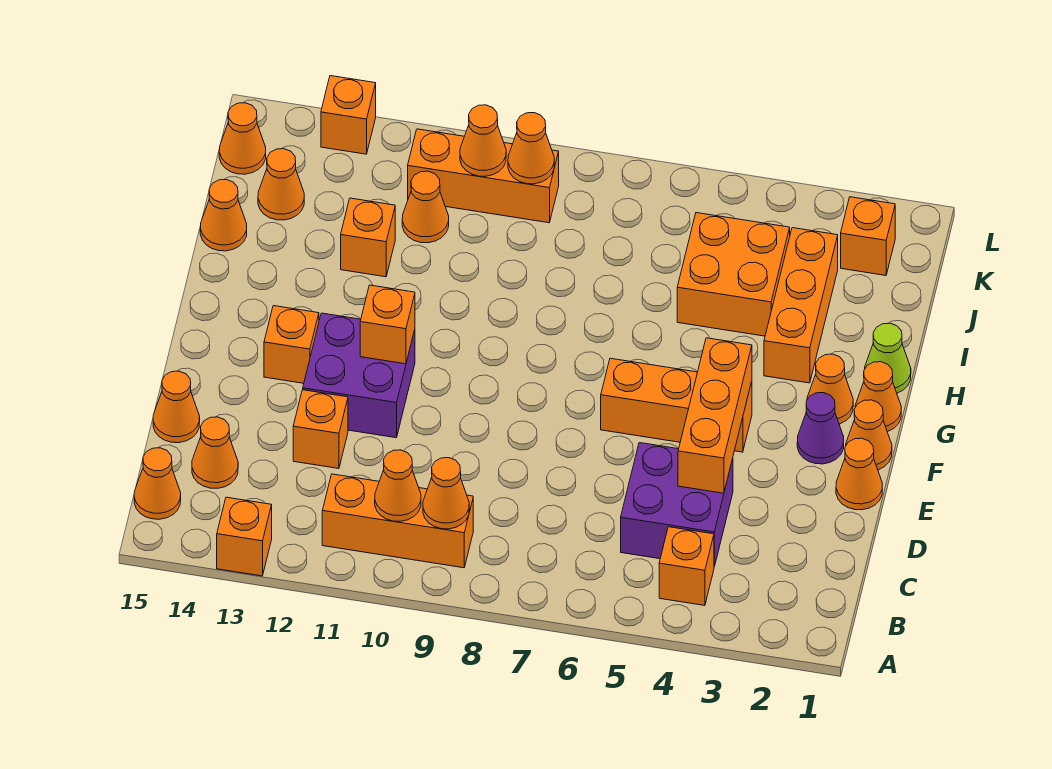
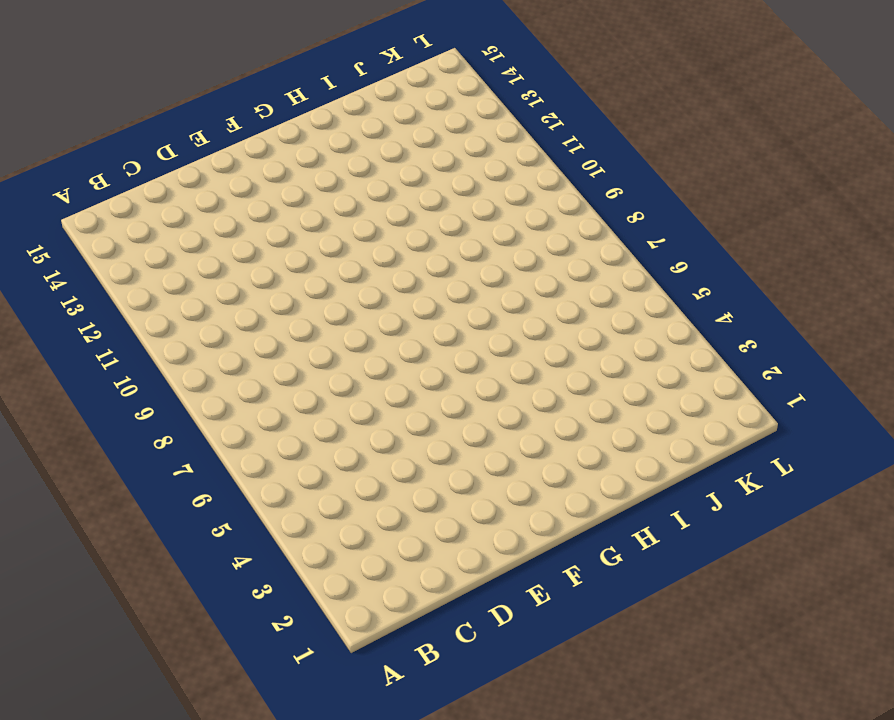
none -> orange 1x1 brick [217,497,272,576]
none -> orange 1x1 brick [659,527,714,606]
none -> orange 1x3 brick [322,474,473,568]
none -> orange 1x1 cone [134,448,181,519]

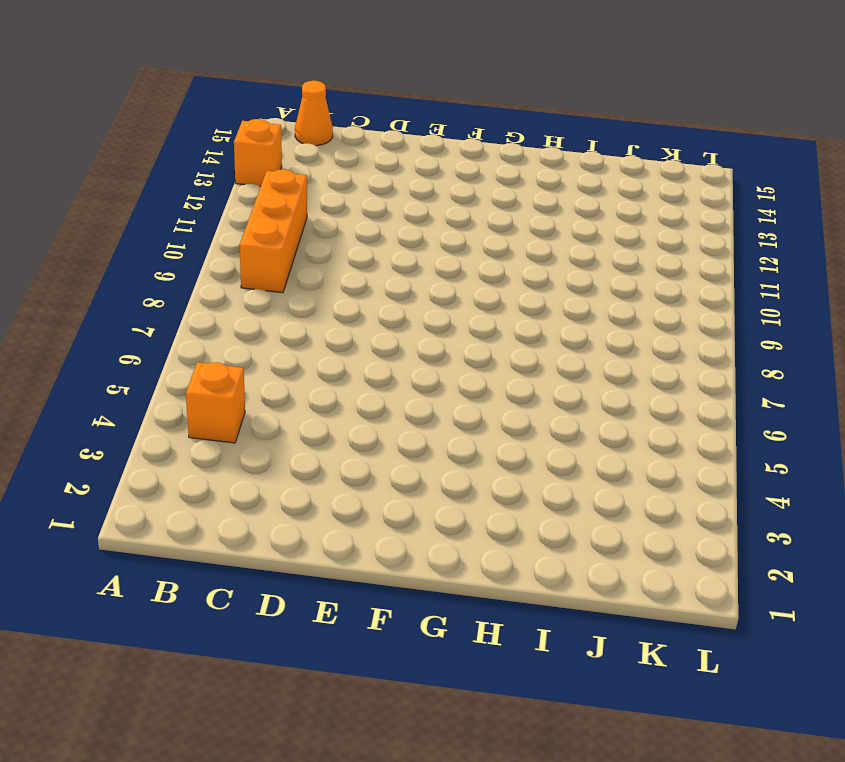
none -> purple 2x2 brick [621,443,733,567]
none -> orange 1x1 cone [192,417,238,488]
none -> orange 1x1 brick [293,390,348,469]
none -> orange 1x1 cone [153,371,200,443]

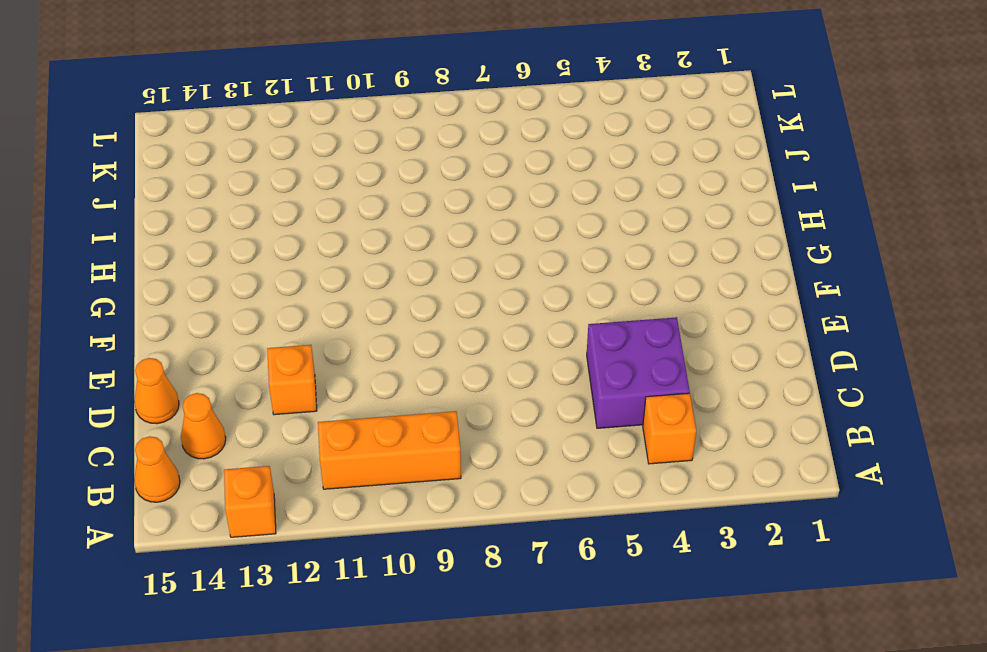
none -> orange 1x1 cone [836,438,882,510]
none -> purple 2x2 brick [303,313,415,438]
none -> orange 1x1 cone [846,400,892,470]
none -> purple 1x1 cone [797,393,844,464]

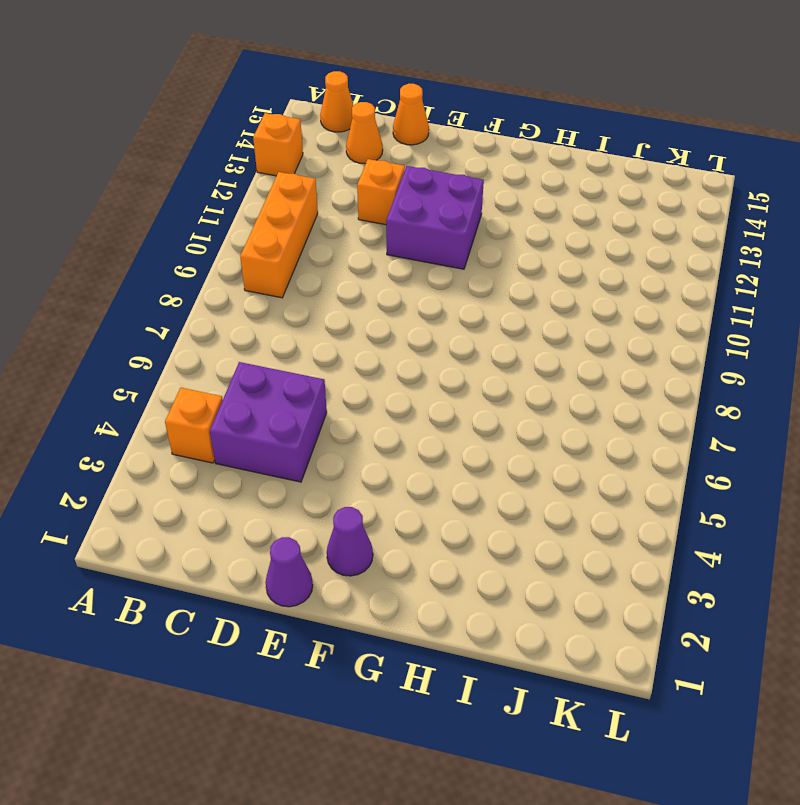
purple 1x1 cone [265,537,313,607] -> orange 1x1 cone [836,438,882,510]
none -> orange 1x1 cone [846,400,892,470]
none -> orange 1x3 brick [601,358,752,452]
none -> orange 1x1 brick [264,306,319,383]
none -> orange 1x1 cone [855,362,901,432]

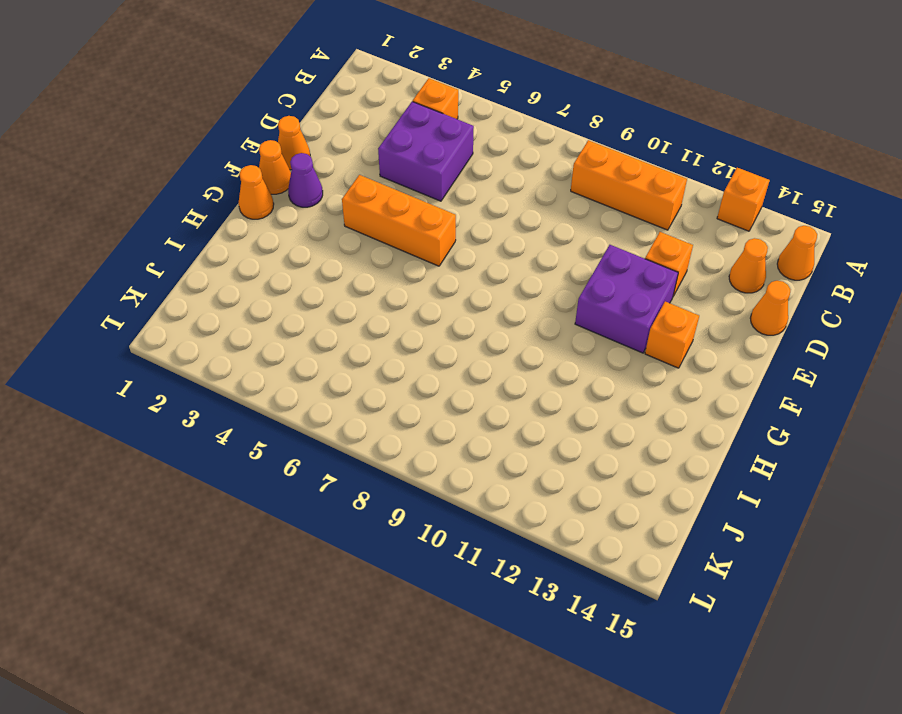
none -> orange 1x1 cone [807,354,853,424]
none -> lime 1x1 cone [865,323,911,393]
none -> orange 1x3 brick [764,228,838,383]
none -> orange 2x2 brick [677,213,790,336]

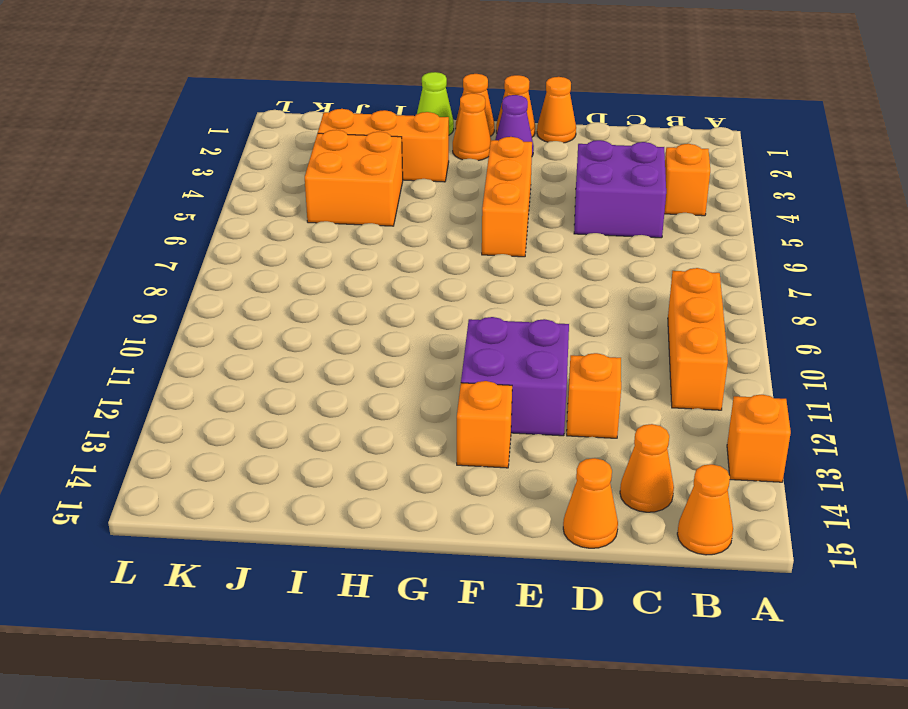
none -> orange 1x1 brick [341,198,395,277]
none -> orange 1x1 cone [200,180,247,251]
none -> orange 1x1 cone [402,171,449,243]
none -> orange 1x1 cone [258,149,304,220]

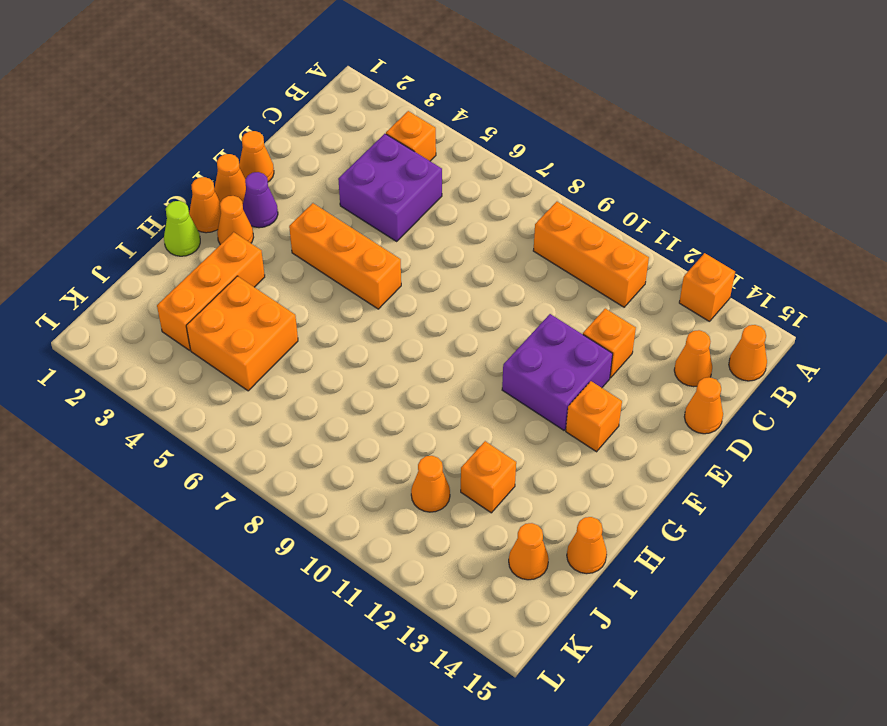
none -> orange 1x1 brick [841,197,895,275]
none -> orange 1x3 brick [408,129,559,223]
none -> orange 1x1 cone [219,103,266,174]
none -> orange 1x1 brick [321,76,376,154]

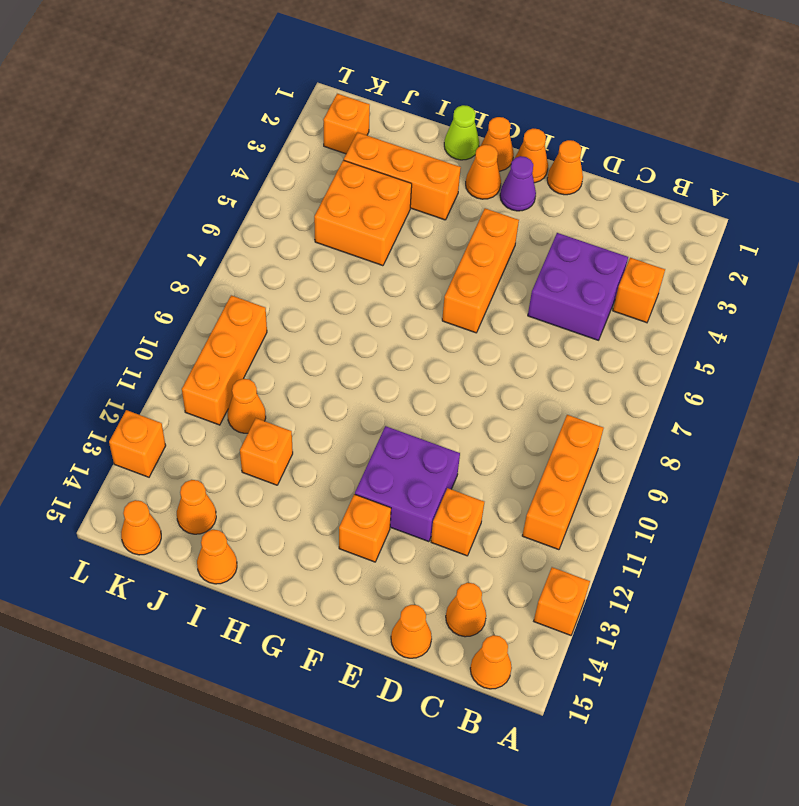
none -> orange 1x1 cone [423,458,469,529]
none -> orange 1x1 cone [375,450,421,521]
none -> orange 1x3 brick [678,338,752,493]
none -> orange 1x1 brick [360,285,415,364]

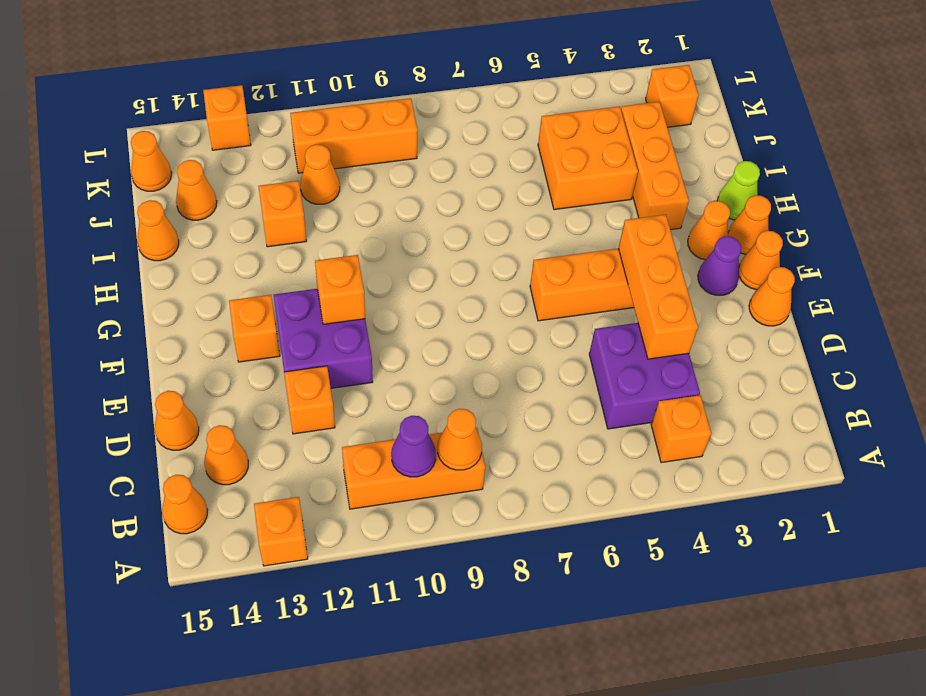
purple 1x1 cone [391,416,436,477] -> orange 1x1 cone [375,450,421,521]
none -> orange 1x1 cone [508,113,554,184]
none -> orange 1x1 cone [460,105,506,176]

